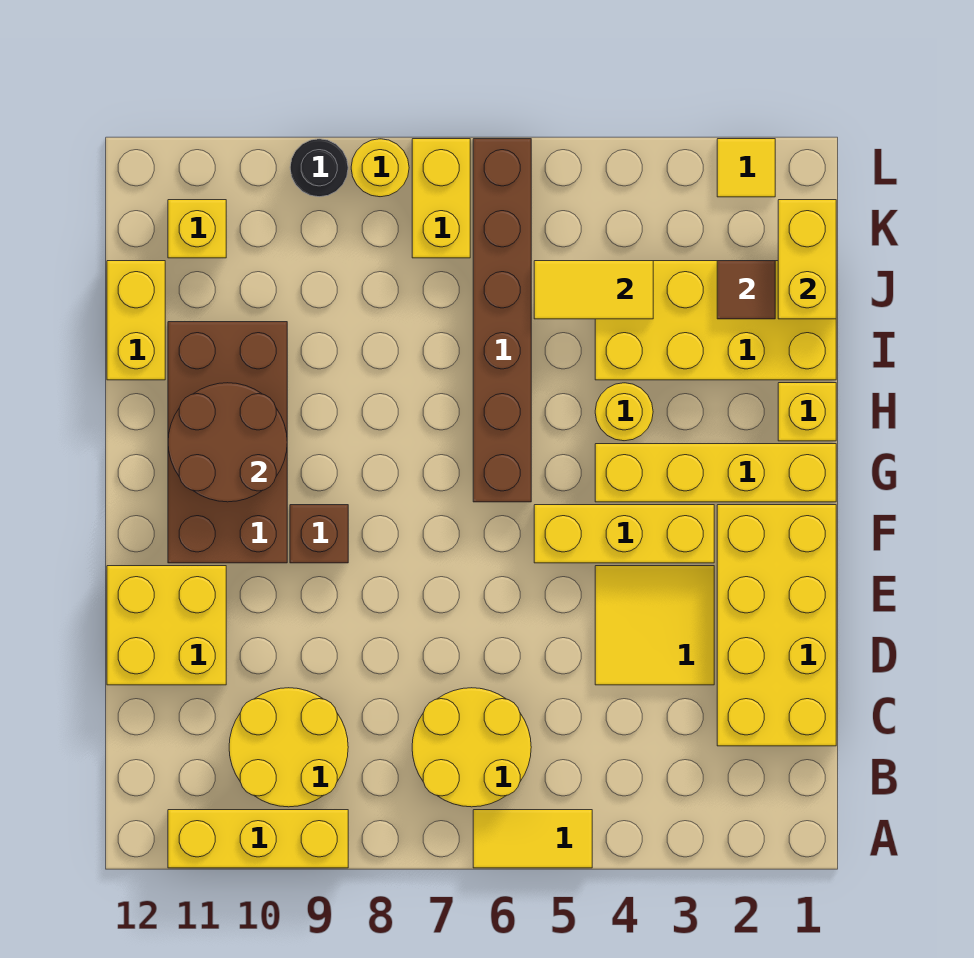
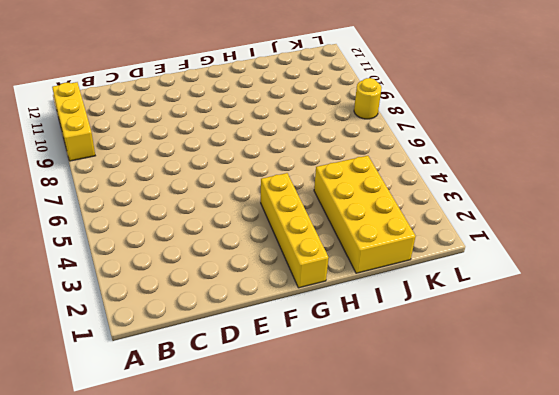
none -> yellow 1x2 tile [473,810,592,868]
none -> yellow 2x2 round brick [412,688,531,807]
none -> yellow 2x2 round brick [229,688,348,807]

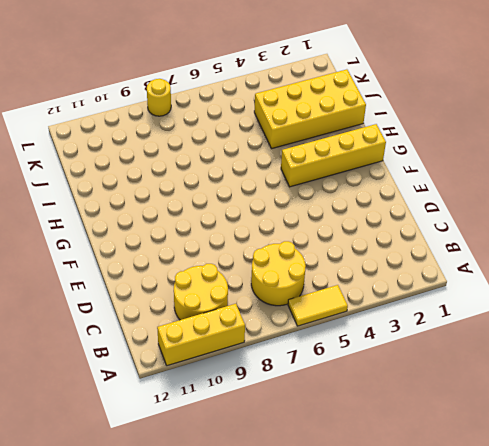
none -> yellow 2x4 brick [717,505,836,746]
none -> yellow 2x2 tile [595,566,714,685]
none -> yellow 2x2 brick [107,566,226,685]

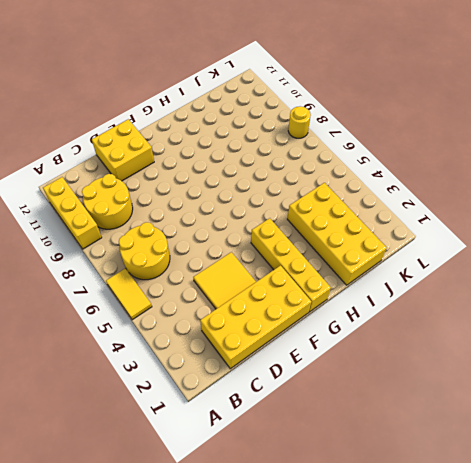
none -> yellow 1x3 brick [534,505,714,563]
none -> brown 1x1 brick [290,505,348,563]
none -> brown 2x4 brick [168,322,287,563]

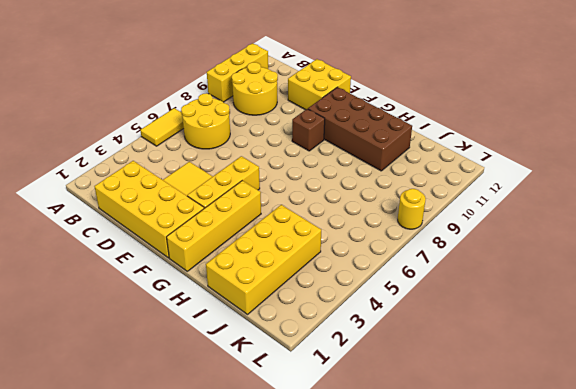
none -> brown 1x6 brick [473,139,531,502]
none -> yellow 1x1 brick [778,383,836,441]
none -> yellow 1x1 round brick [595,383,653,441]

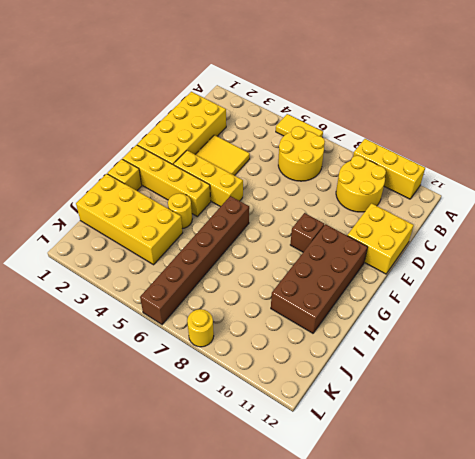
none -> yellow 1x2 brick [107,261,165,380]
none -> yellow 1x2 brick [412,139,470,258]
none -> yellow 1x1 brick [168,200,226,258]

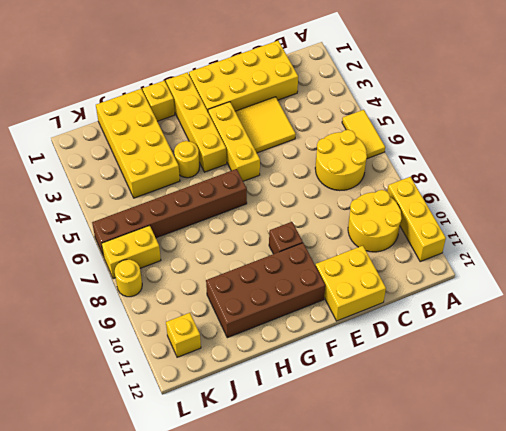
none -> yellow 1x2 brick [107,261,165,380]
none -> yellow 1x1 tile [717,139,775,197]
none -> black 1x1 round brick [290,139,348,197]

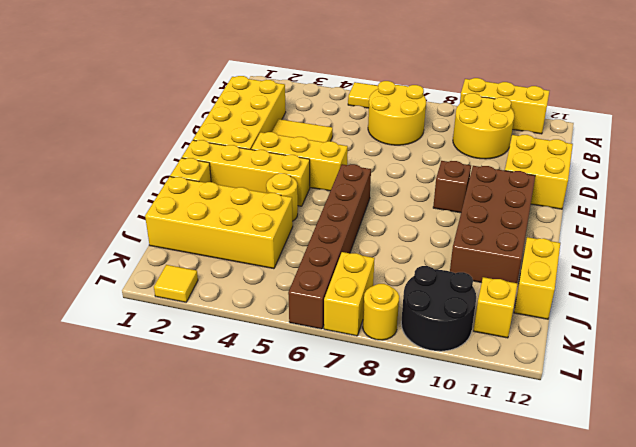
black 2x2 round brick [401,266,476,351] -> black 1x1 round brick [290,139,348,197]
none -> brown 2x2 round brick [168,383,287,502]
none -> yellow 1x2 brick [778,200,836,319]
none -> brown 1x1 tile [717,261,775,319]

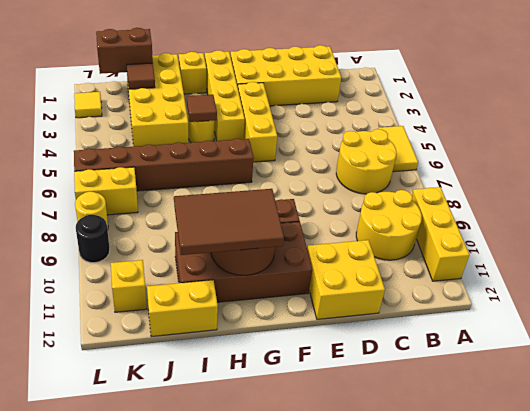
brown 2x3 tile [174,189,284,255] -> none
brown 1x1 tile [187,95,217,122] -> none
brown 1x2 brick [96,28,153,74] -> yellow 1x2 brick [778,200,836,319]
none -> yellow 2x2 tile [595,566,714,685]
none -> yellow 1x2 tile [534,261,653,319]

